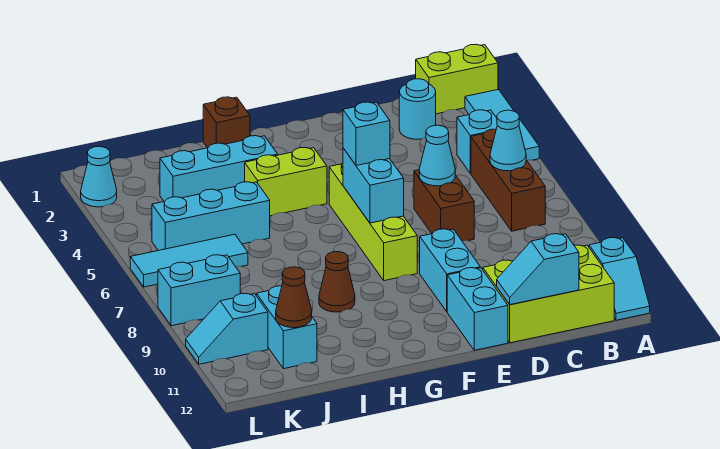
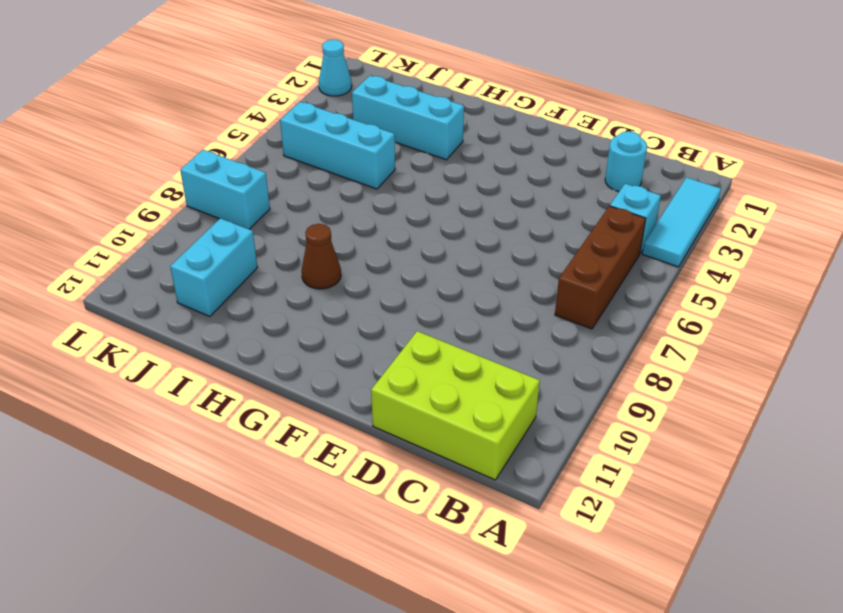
none -> lime 1x2 brick [416,44,498,114]
none -> cyan 1x2 slope [589,238,650,320]
none -> brown 1x2 brick [414,170,474,241]

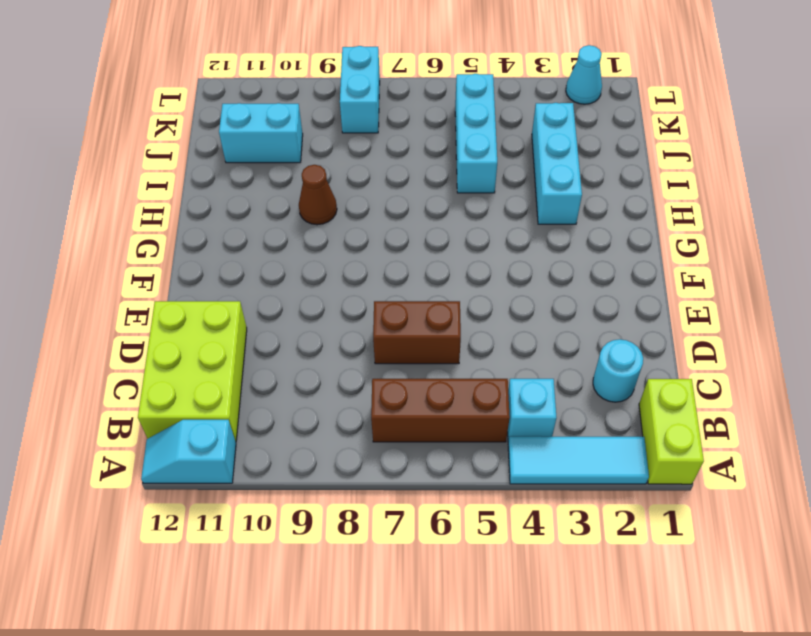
none -> cyan 1x2 brick [420,229,480,311]
none -> cyan 1x2 brick [447,268,508,350]
none -> lime 1x4 brick [329,163,417,281]

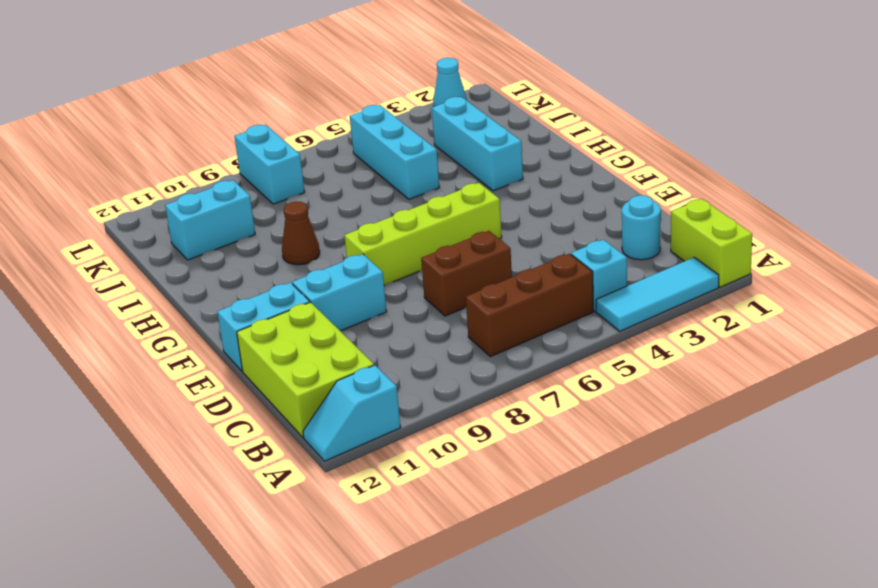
none -> lime 1x2 brick [245,148,327,216]
none -> brown 1x1 brick [203,97,250,148]
none -> cyan 1x3 tile [130,234,248,287]

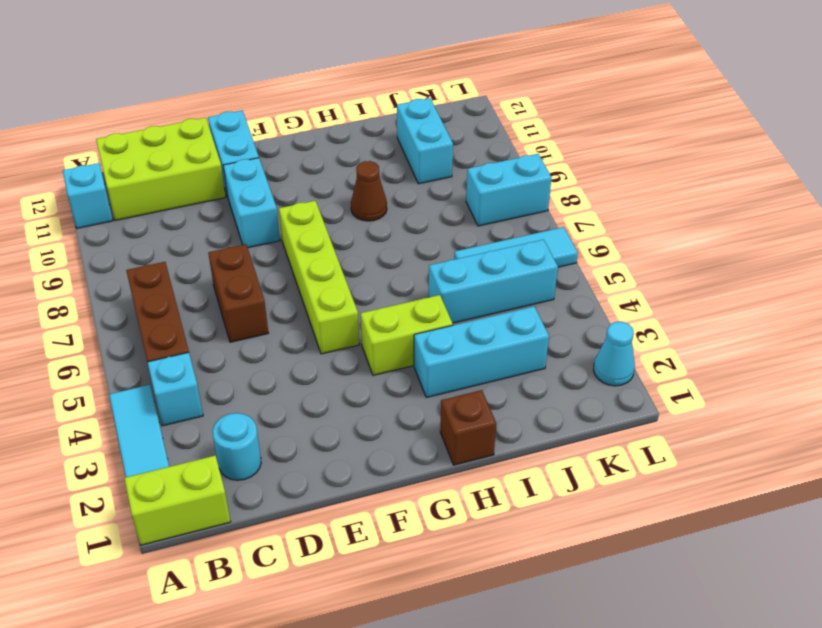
none -> cyan 1x2 slope [186,293,268,364]
none -> cyan 1x1 cone [490,110,526,171]
none -> cyan 1x2 slope [497,234,579,305]

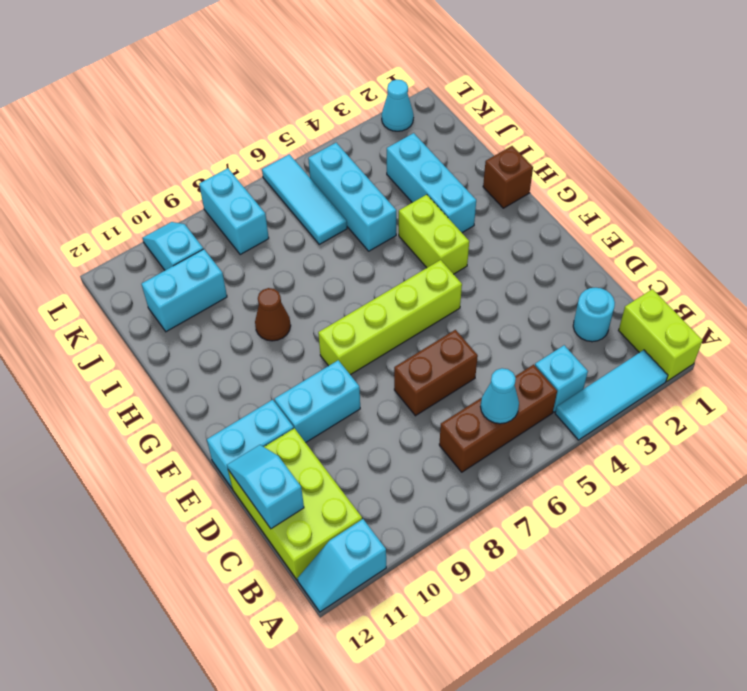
none -> cyan 1x1 cone [419,125,455,186]
none -> cyan 1x2 brick [343,148,404,223]
none -> brown 1x1 cone [276,267,312,328]

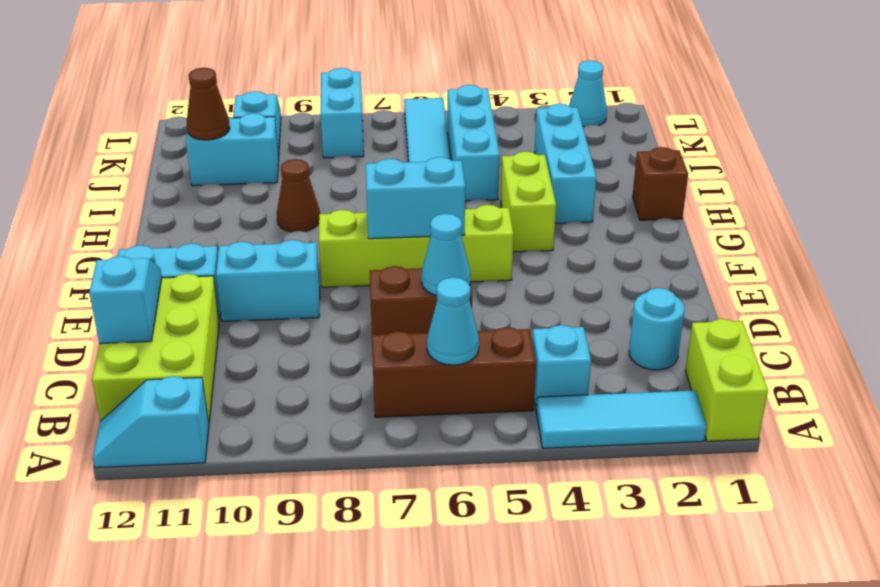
none -> cyan 1x1 brick [343,102,390,166]

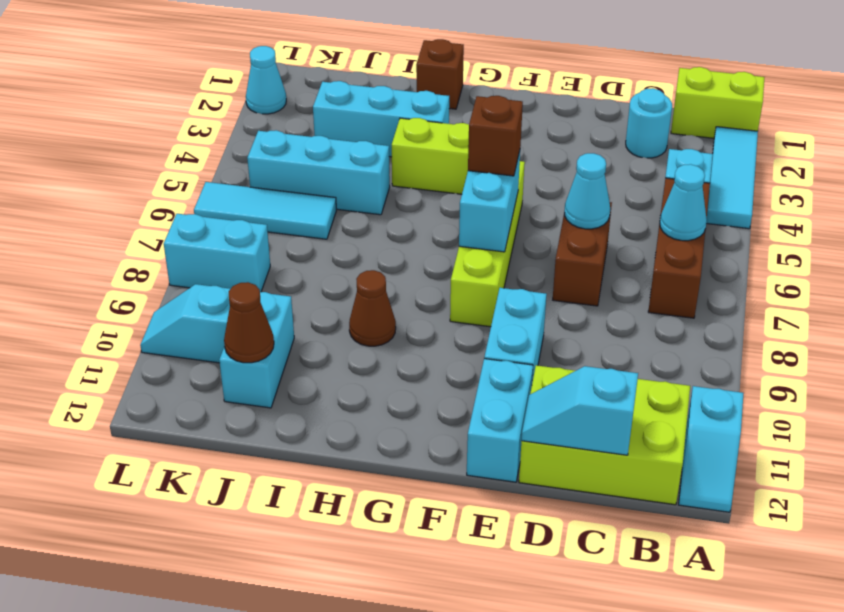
brown 1x1 brick [468,96,523,176] -> cyan 1x1 brick [343,102,390,166]

